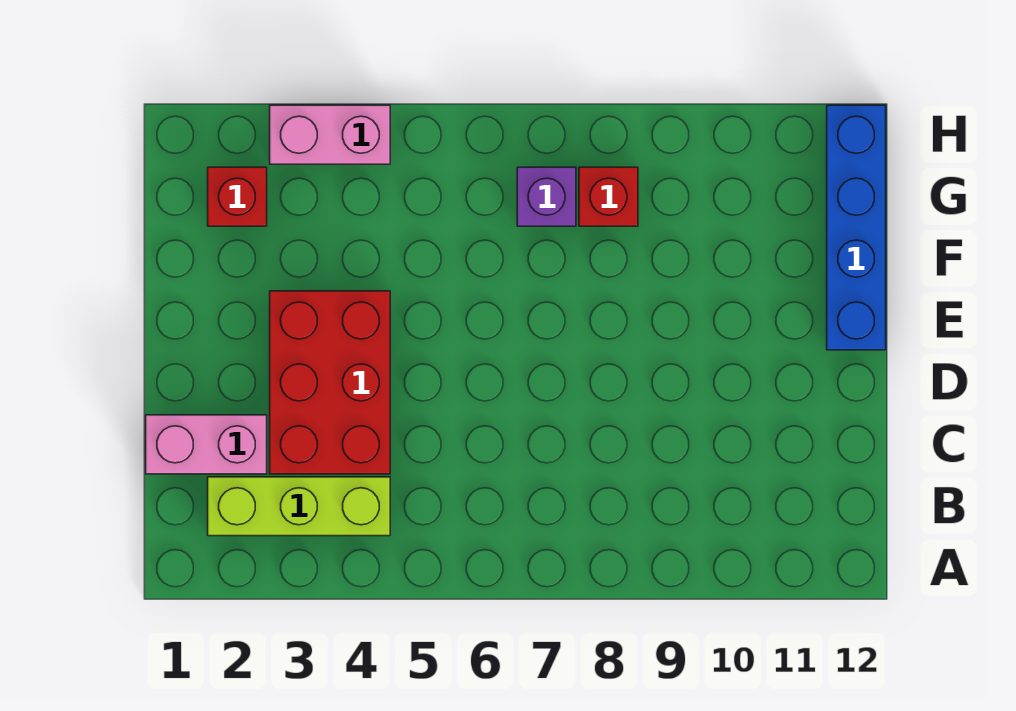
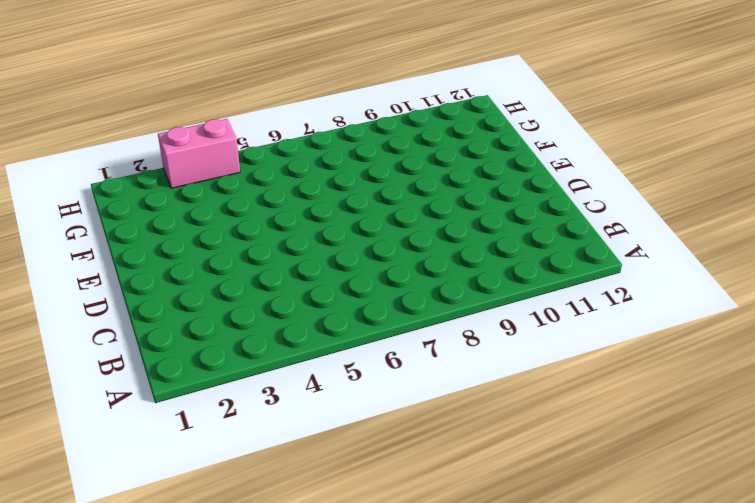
none -> lime 1x3 brick [208,477,390,536]
none -> pink 1x2 brick [146,415,267,474]

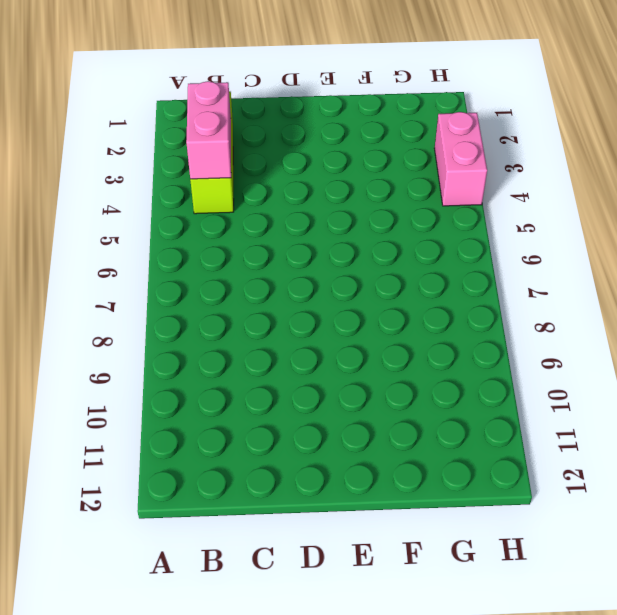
pink 1x2 brick [186,81,231,179] -> pink 1x2 brick moved to [146,415,267,474]
none -> red 2x3 brick [270,291,390,474]
none -> blue 1x4 brick [827,105,886,350]

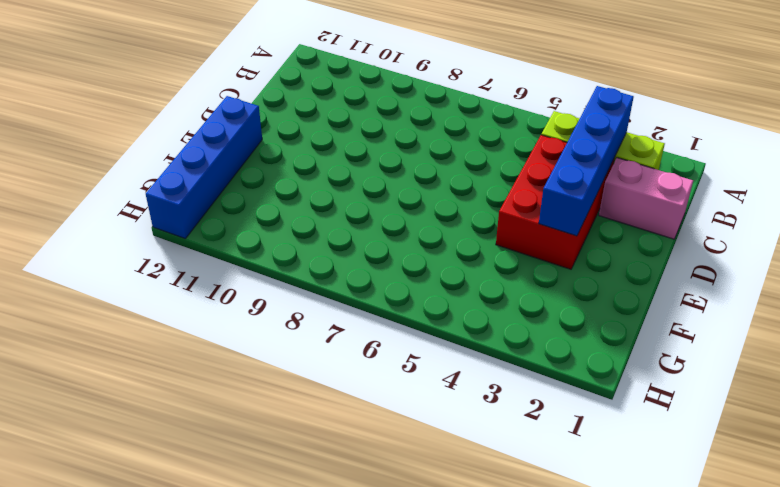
blue 1x4 brick [539,86,634,236] -> none
none -> red 1x1 brick [208,167,267,226]
none -> purple 1x1 brick [517,167,576,226]

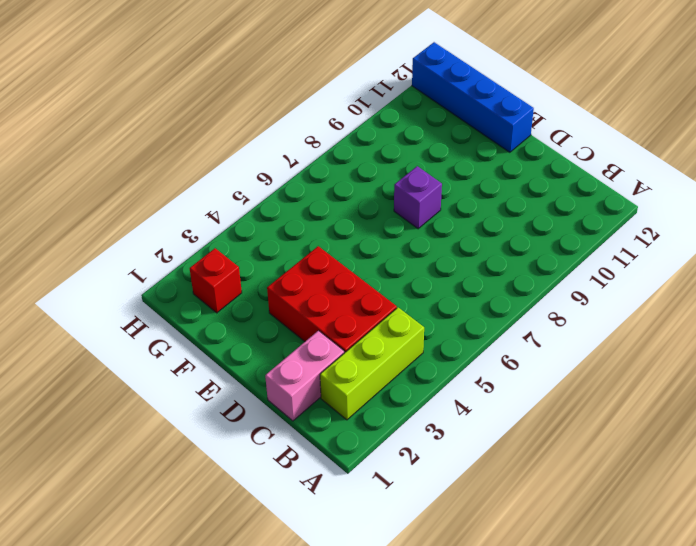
purple 1x1 brick [394,166,442,229] -> purple 1x1 brick moved to [517,167,576,226]
none -> red 1x1 brick [579,167,638,226]
none -> pink 1x2 brick [270,105,390,164]

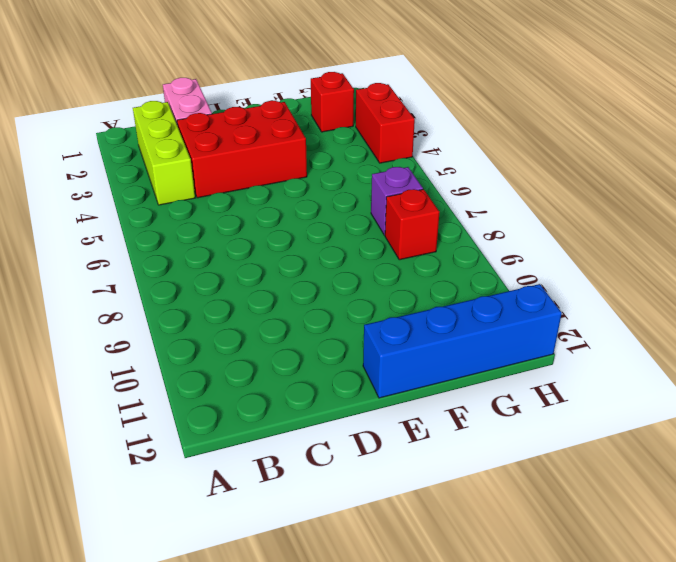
red 1x2 brick [356,83,415,163] -> pink 1x2 brick [270,105,390,164]

